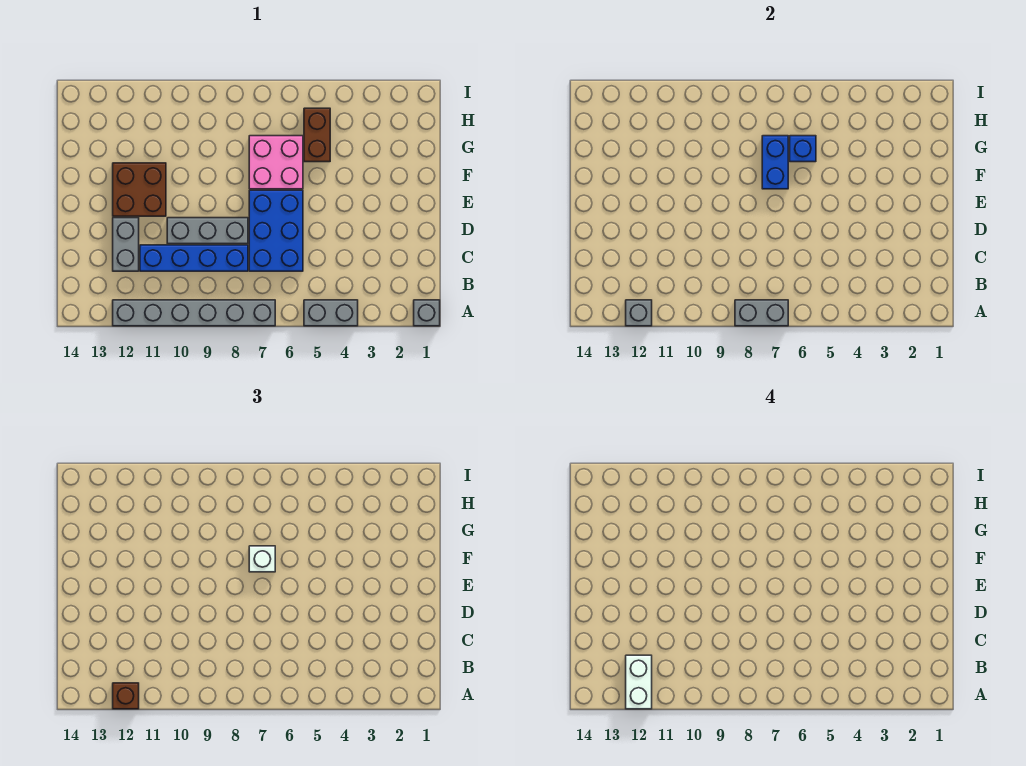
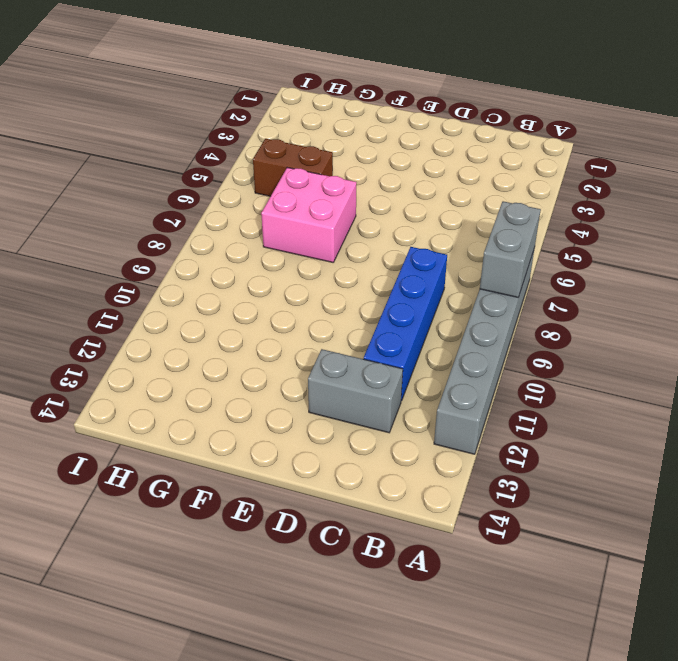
none -> grey 1x1 brick [414,300,440,326]
none -> grey 1x2 brick [304,300,358,326]
none -> blue 2x3 brick [249,190,303,271]

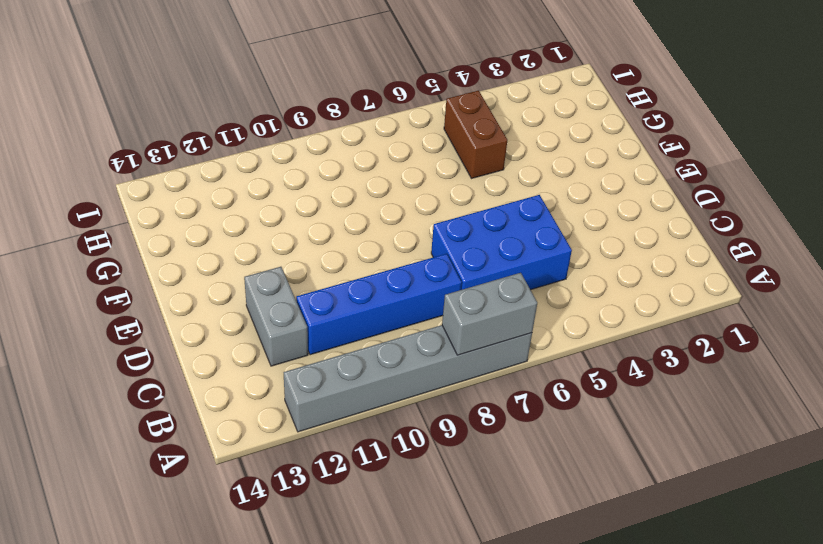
blue 2x3 brick [431,195,572,290] -> blue 2x3 brick turned to [249,190,303,271]
none -> grey 1x1 brick [414,300,440,326]
none -> grey 1x2 brick [304,300,358,326]
none -> grey 1x3 brick [167,218,248,244]

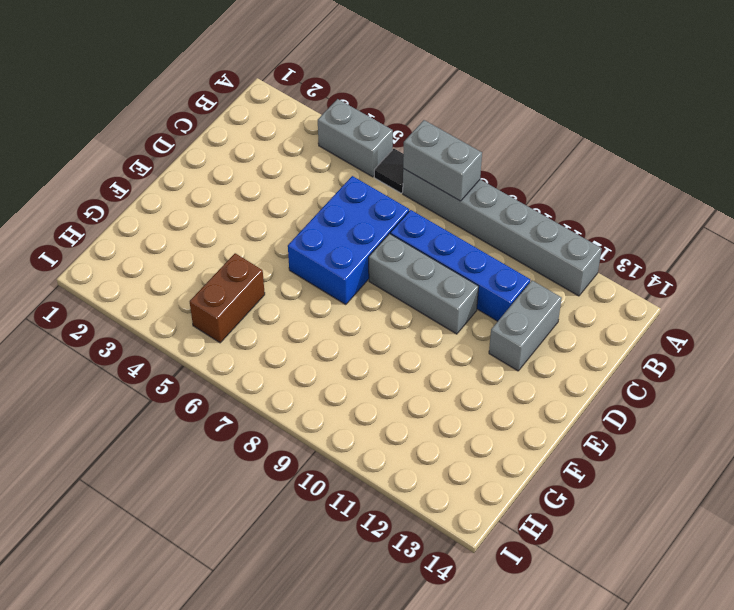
black 1x1 tile [374,149,404,193] -> none
none -> grey 1x1 brick [414,300,440,326]
none -> brown 2x2 brick [113,163,166,216]
none -> pink 2x2 brick [249,136,303,189]

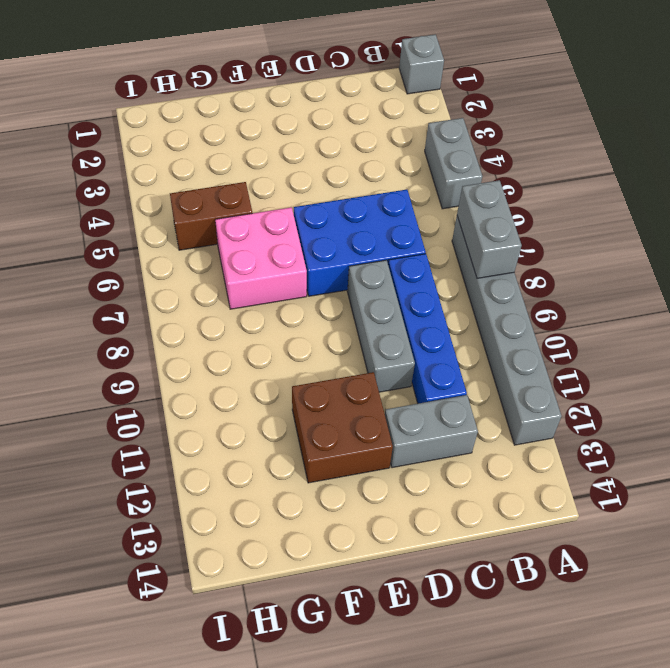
none -> grey 1x1 brick [626,300,652,326]
none -> blue 1x2 brick [762,136,788,189]
none -> blue 1x1 brick [790,136,816,162]

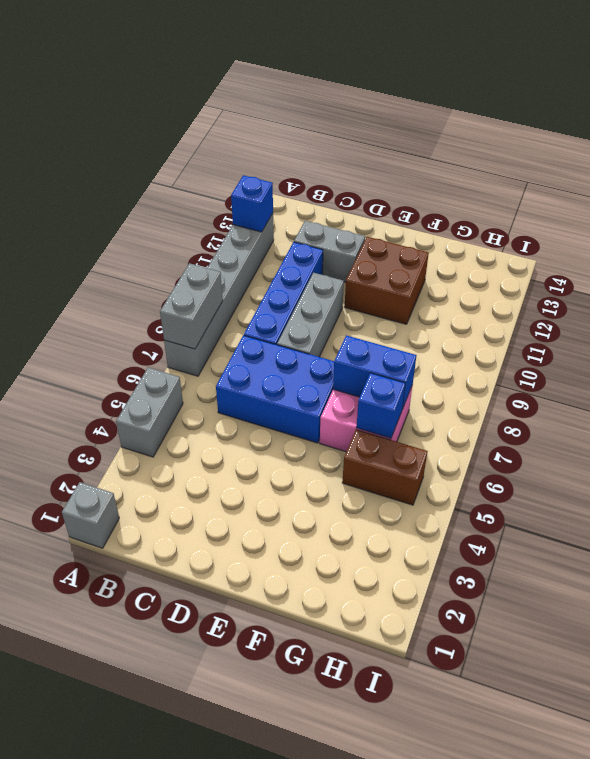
blue 1x1 brick [231,175,273,232] -> grey 1x1 brick [626,300,652,326]
none -> brown 1x1 brick [113,683,139,709]
none -> white 1x1 brick [249,546,275,572]
none -> white 1x2 brick [626,655,652,709]

